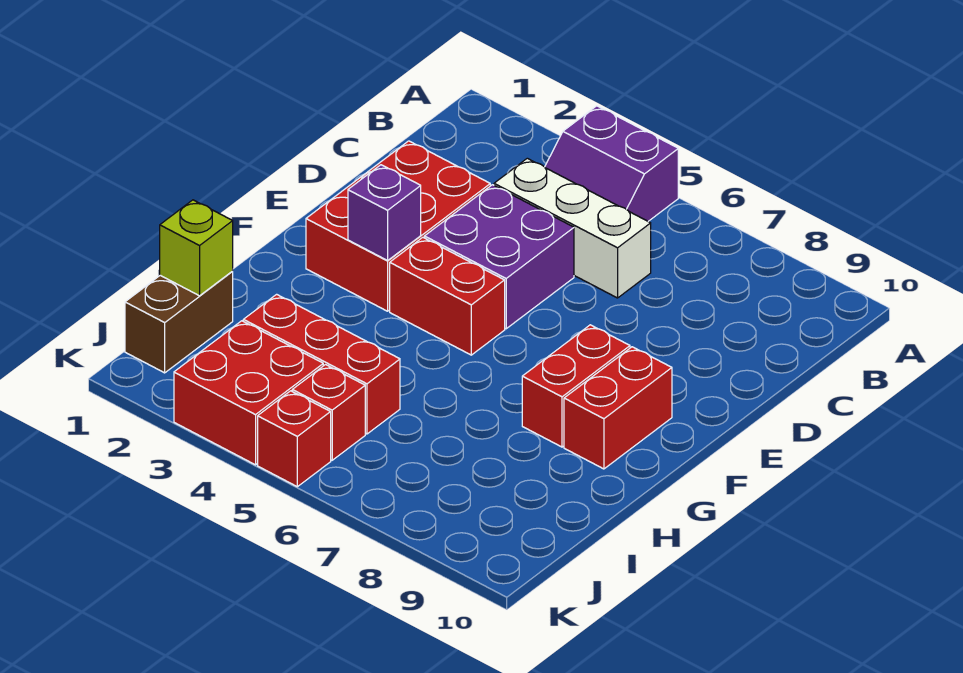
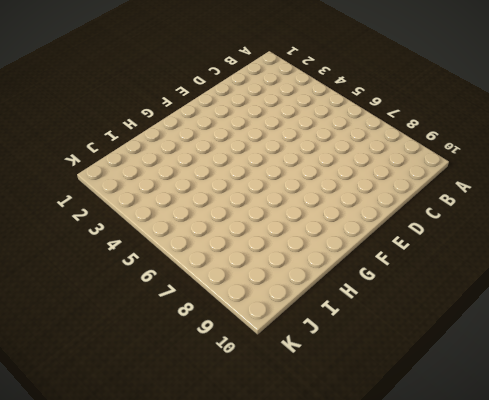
none -> purple 2x2 slope [545,106,678,221]
none -> white 1x3 brick [494,158,651,298]
none -> red 2x3 brick [306,141,490,311]

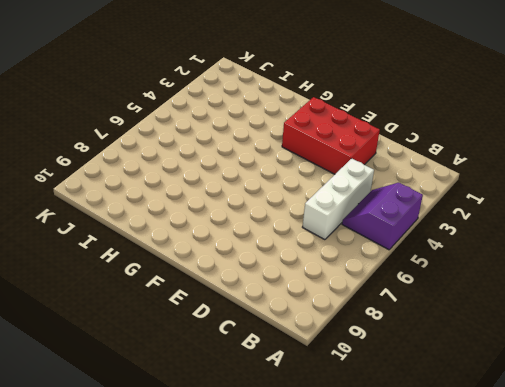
none -> purple 2x2 brick [424,185,574,329]
none -> red 1x2 brick [390,237,505,355]
none -> red 1x2 brick [522,325,630,447]

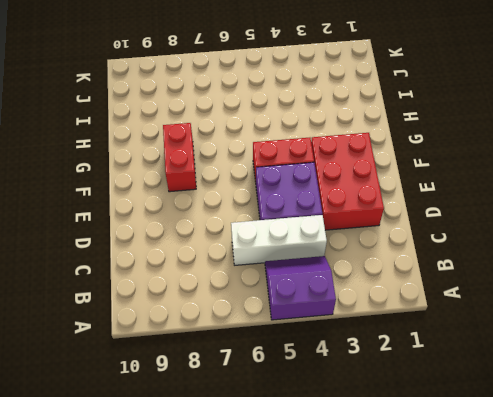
none -> red 1x2 brick [564,347,672,469]
none -> brown 1x2 brick [125,272,233,373]
none -> red 1x3 brick [243,294,400,434]

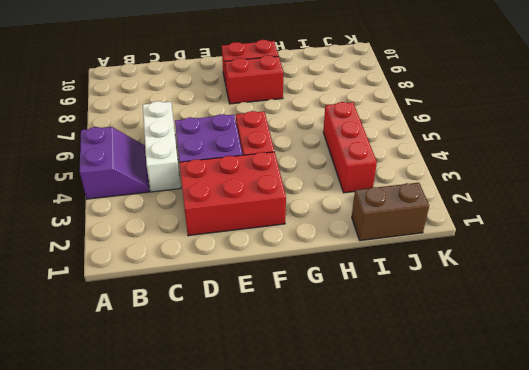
none -> red 2x2 brick [174,321,323,465]
none -> red 1x1 brick [292,365,365,460]
none -> red 1x1 brick [258,391,331,487]

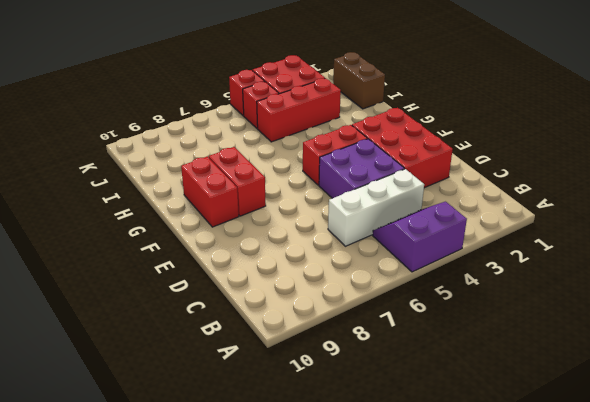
none -> purple 1x1 brick [348,165,421,260]
none -> lime 1x1 brick [160,200,233,296]

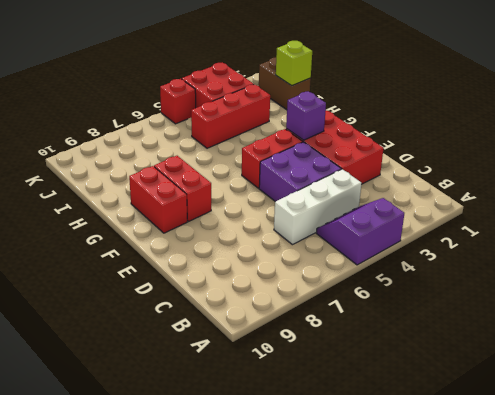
none -> red 1x1 brick [292,365,365,460]

